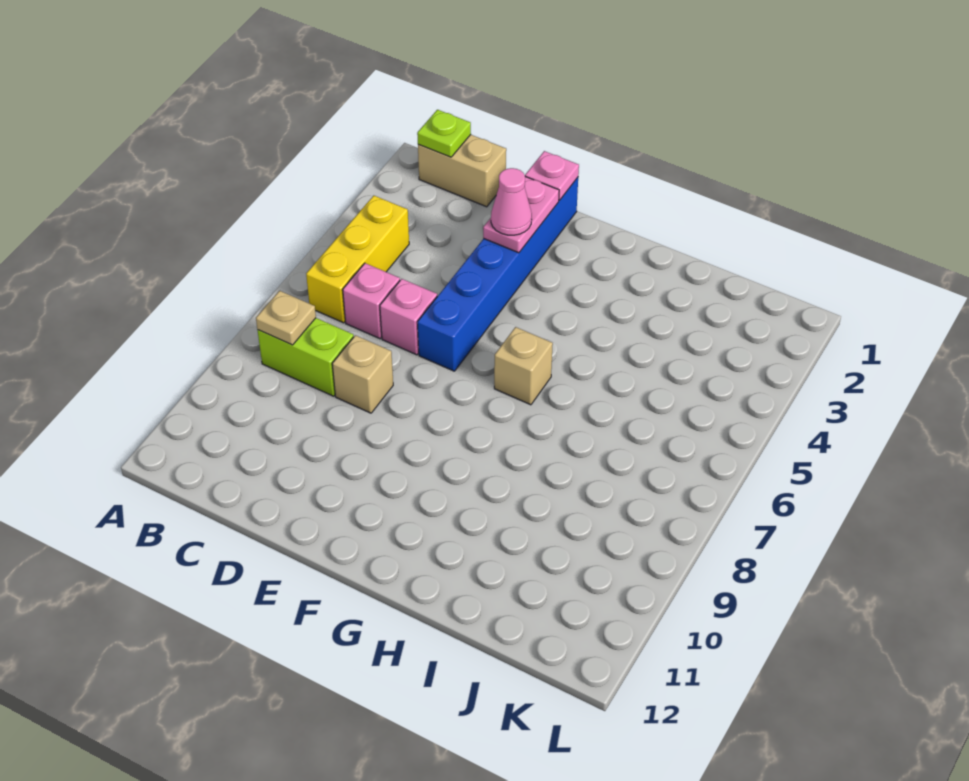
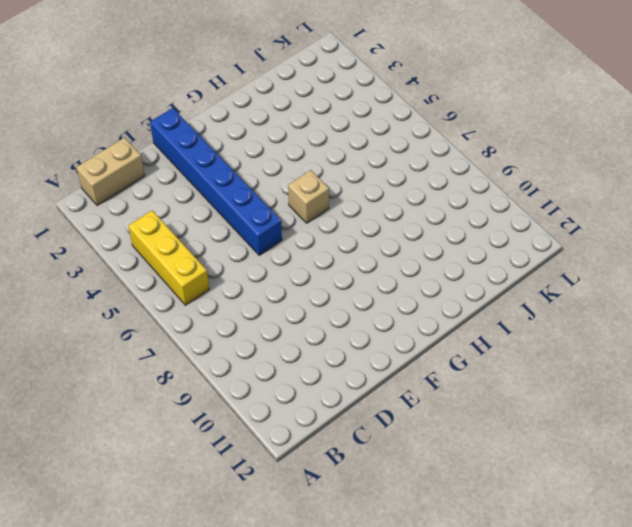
none -> lime 1x2 brick [258,318,354,396]
none -> pink 1x1 brick [343,263,400,339]
none -> pink 1x1 brick [380,279,437,355]

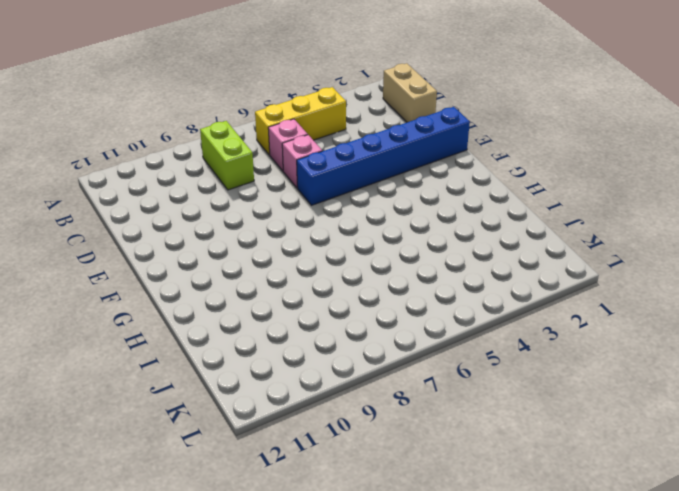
none -> tan 1x1 brick [332,335,393,413]
none -> tan 1x1 brick [494,327,553,405]
none -> lime 1x1 plate [417,110,471,157]

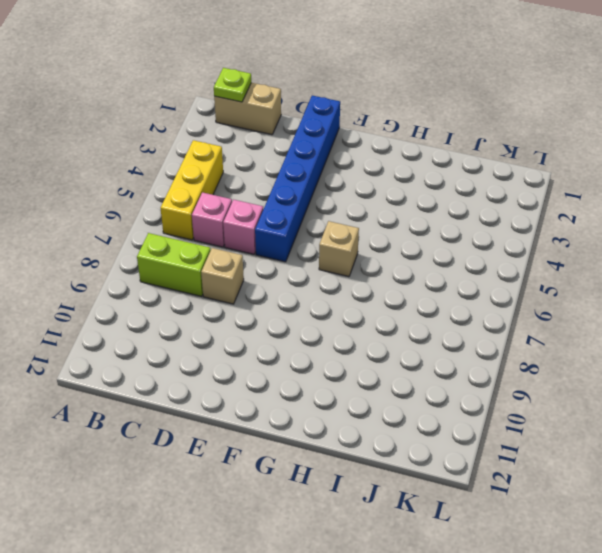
none -> tan 1x1 plate [256,291,316,345]
none -> pink 1x1 plate [525,151,579,200]
none -> pink 1x2 plate [483,177,559,253]

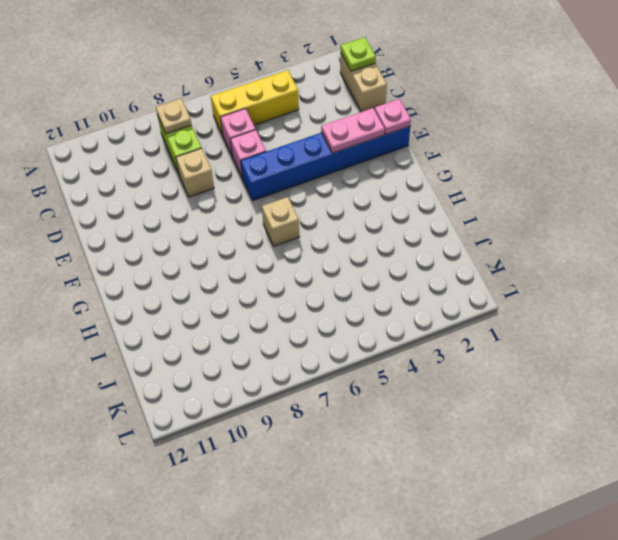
none -> pink 1x1 cone [491,168,532,235]

